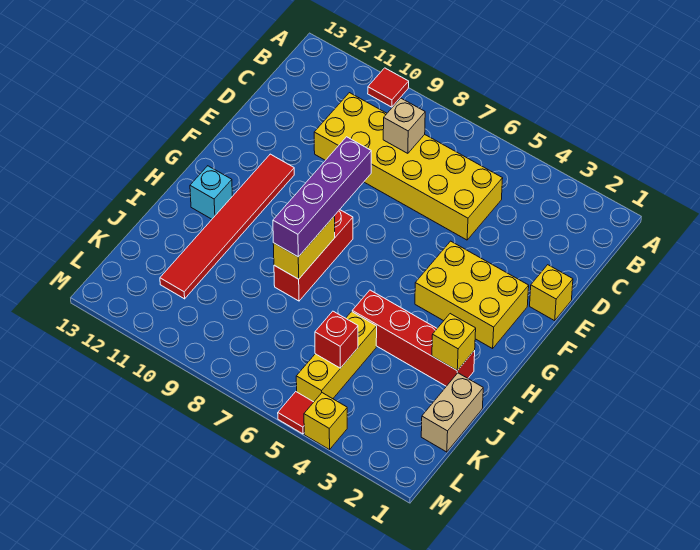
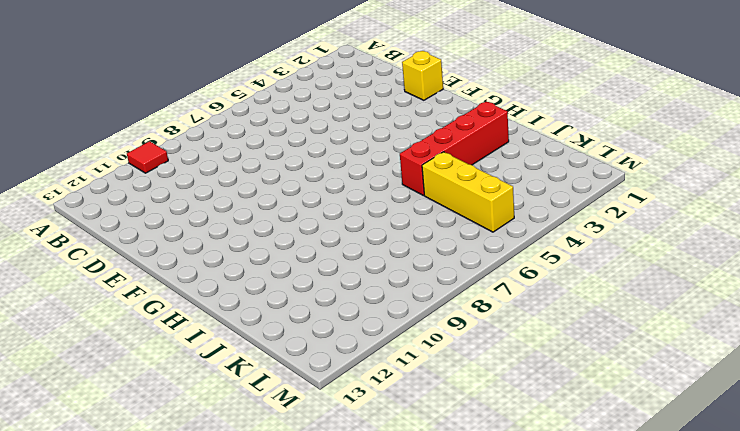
none -> yellow 2x6 brick [314,93,503,240]
none -> yellow 2x3 brick [415,241,529,349]
none -> red 1x6 tile [160,154,294,299]

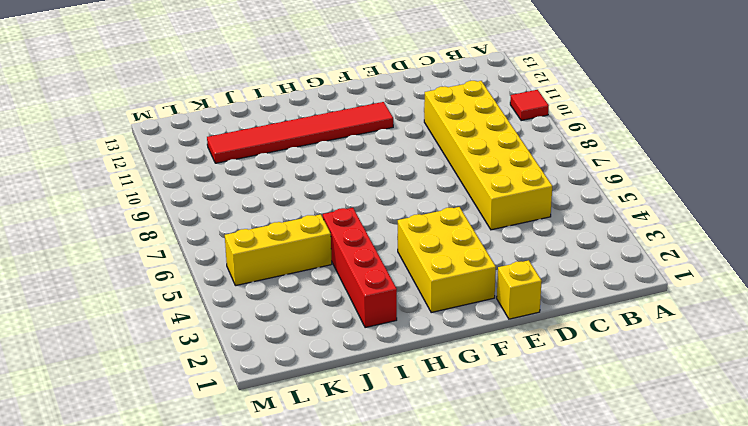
none -> red 1x3 brick [274,210,353,301]
none -> cyan 1x1 brick [190,166,232,219]
none -> tan 1x2 brick [421,373,483,452]

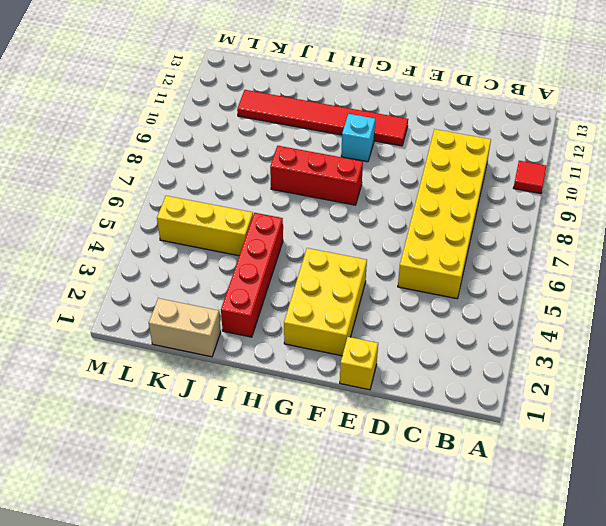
cyan 1x1 brick [341,114,375,162] -> cyan 1x1 brick moved to [190,166,232,219]
none -> yellow 1x1 brick [304,393,347,450]
none -> red 1x1 tile [278,392,313,434]
none -> tan 1x1 brick [383,98,425,153]

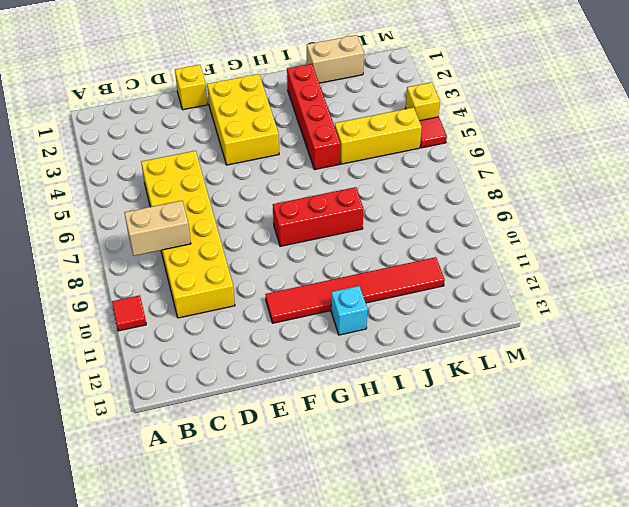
tan 1x2 brick [124,201,191,256] -> tan 1x1 brick [383,98,425,153]
none -> yellow 1x2 brick [273,216,335,279]
none -> yellow 1x1 brick [432,314,476,371]
none -> red 1x1 brick [315,311,358,368]

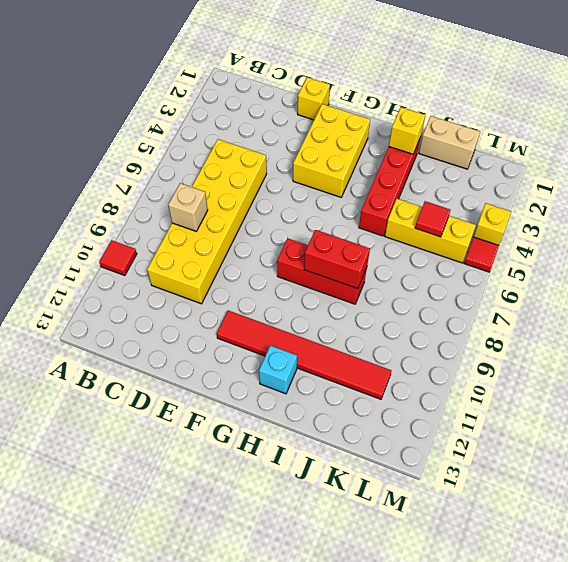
red 1x2 brick [304,230,370,289] -> yellow 1x2 brick [273,216,335,279]
red 1x1 tile [415,201,450,237] -> red 1x1 brick [315,311,358,368]
none -> purple 1x4 brick [273,137,371,257]

